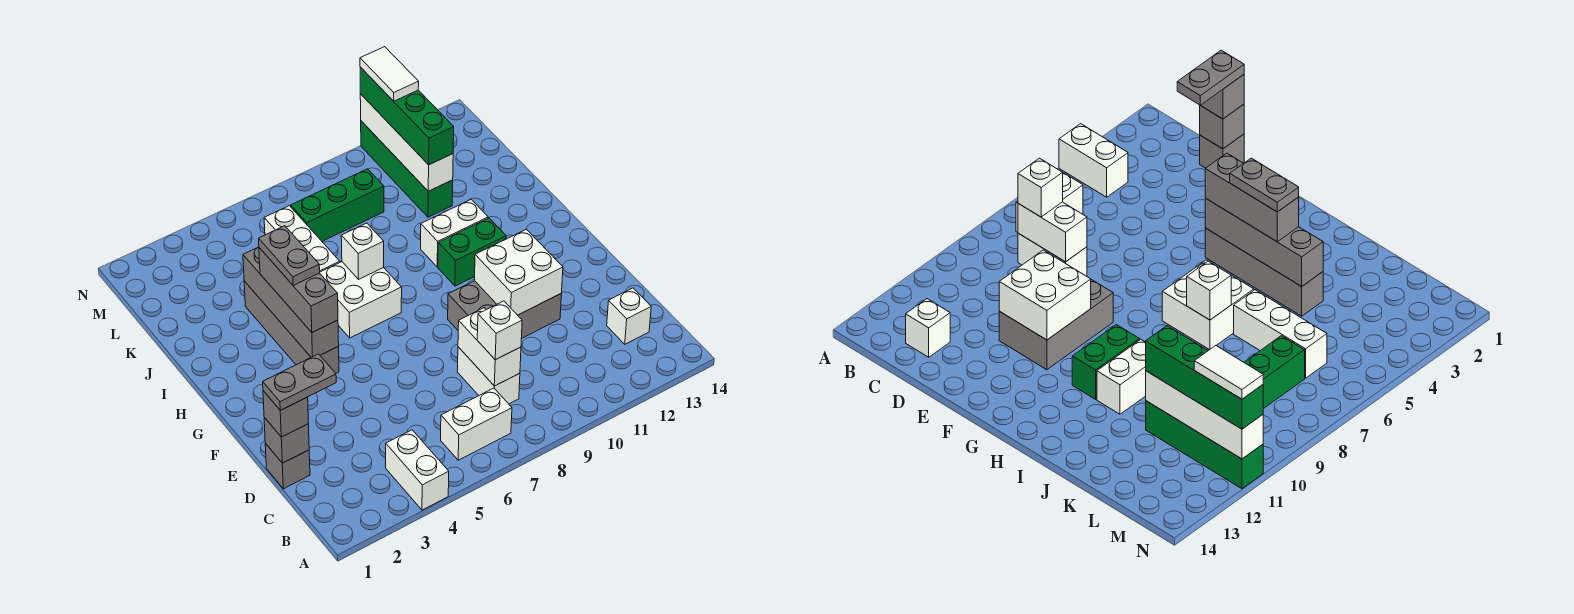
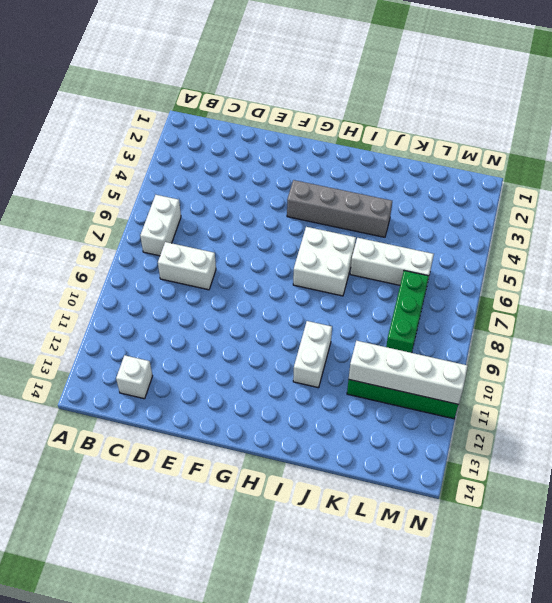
none -> white 1x2 brick [386,430,449,510]
none -> grey 1x1 brick [265,443,310,489]
none -> grey 2x3 brick [448,281,561,339]

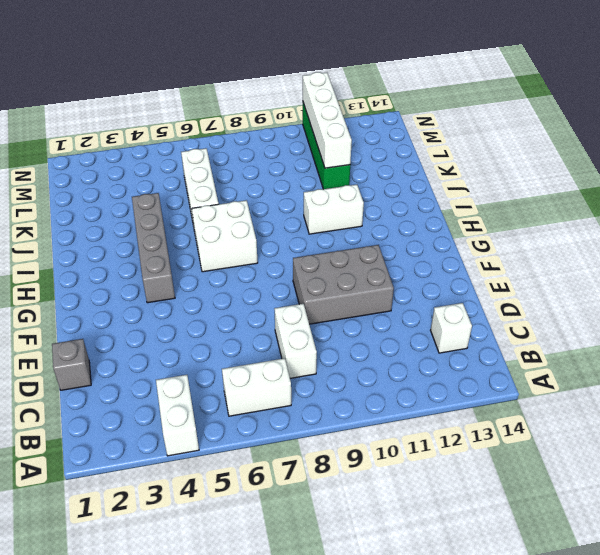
none -> green 1x2 brick [438,218,506,286]
none -> green 1x3 brick [291,169,384,241]
none -> white 1x2 brick [458,308,521,386]

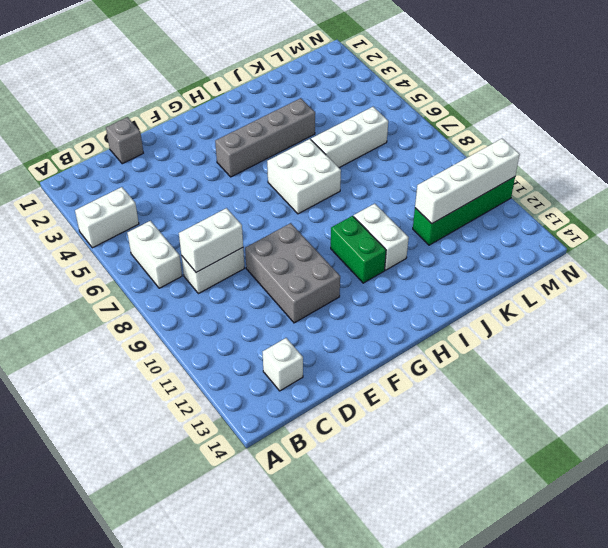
none -> green 1x3 brick [291,169,384,241]
none -> grey 1x1 brick [264,417,309,463]
none -> white 2x2 brick [474,229,563,315]

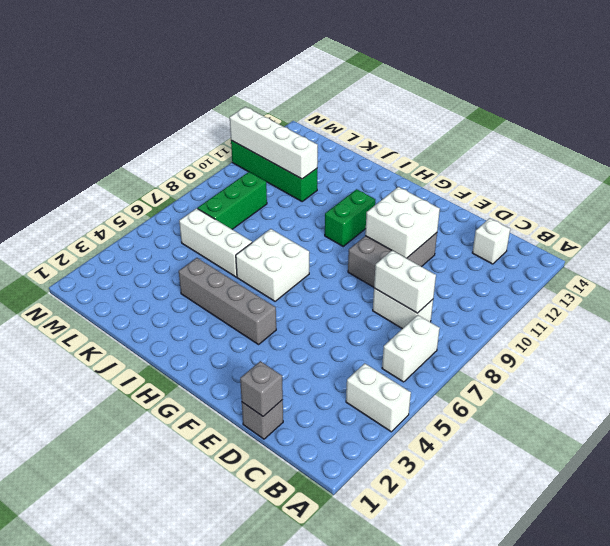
none -> white 1x2 brick [421,200,488,267]
none -> grey 1x4 brick [243,247,339,357]
none -> white 1x1 brick [341,223,384,279]

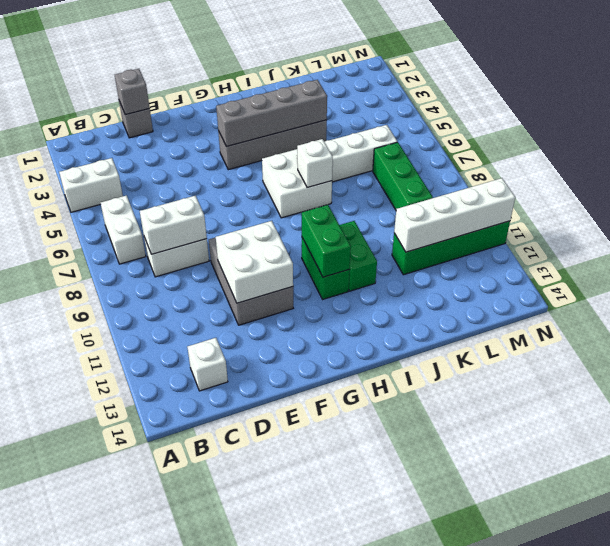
green 1x2 brick [302,205,351,277] -> none
green 1x2 brick [340,221,377,291] -> white 1x2 brick [421,200,488,267]
none -> white 1x1 brick [477,301,522,360]
none -> grey 1x1 brick [263,391,309,437]
none -> grey 1x3 brick [259,248,338,332]

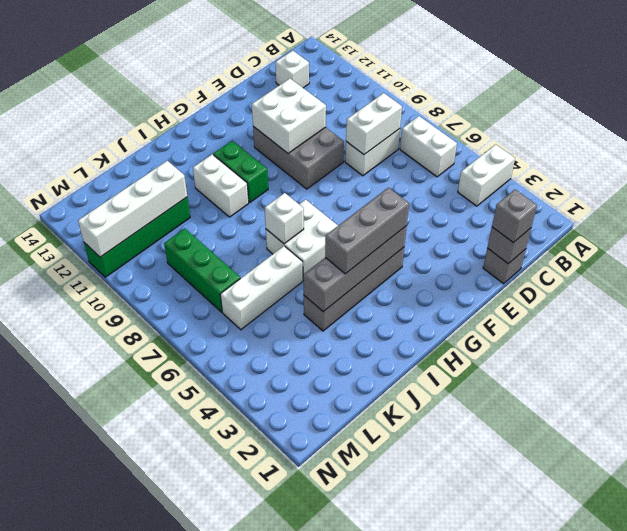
none -> white 1x1 brick [477,301,522,360]
none -> green 1x4 brick [360,67,454,165]
none -> grey 1x2 plate [263,354,336,410]

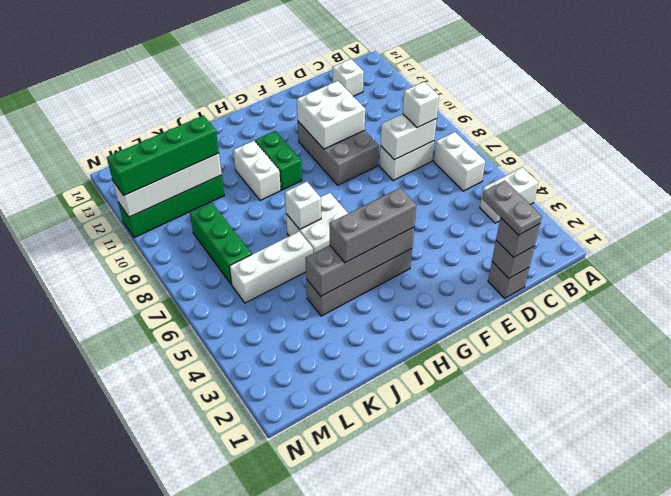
none -> grey 1x2 plate [259,226,320,285]
none -> white 1x2 tile [360,47,419,101]

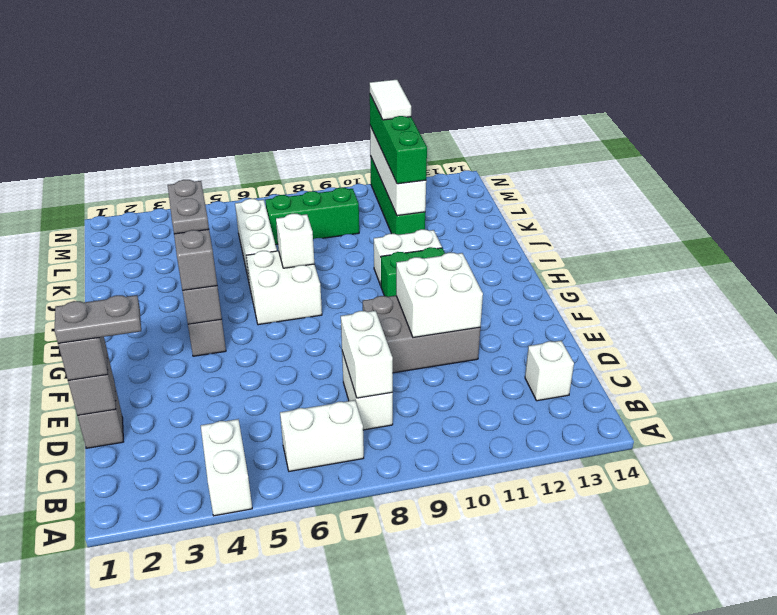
none -> white 1x1 brick [477,301,522,360]

